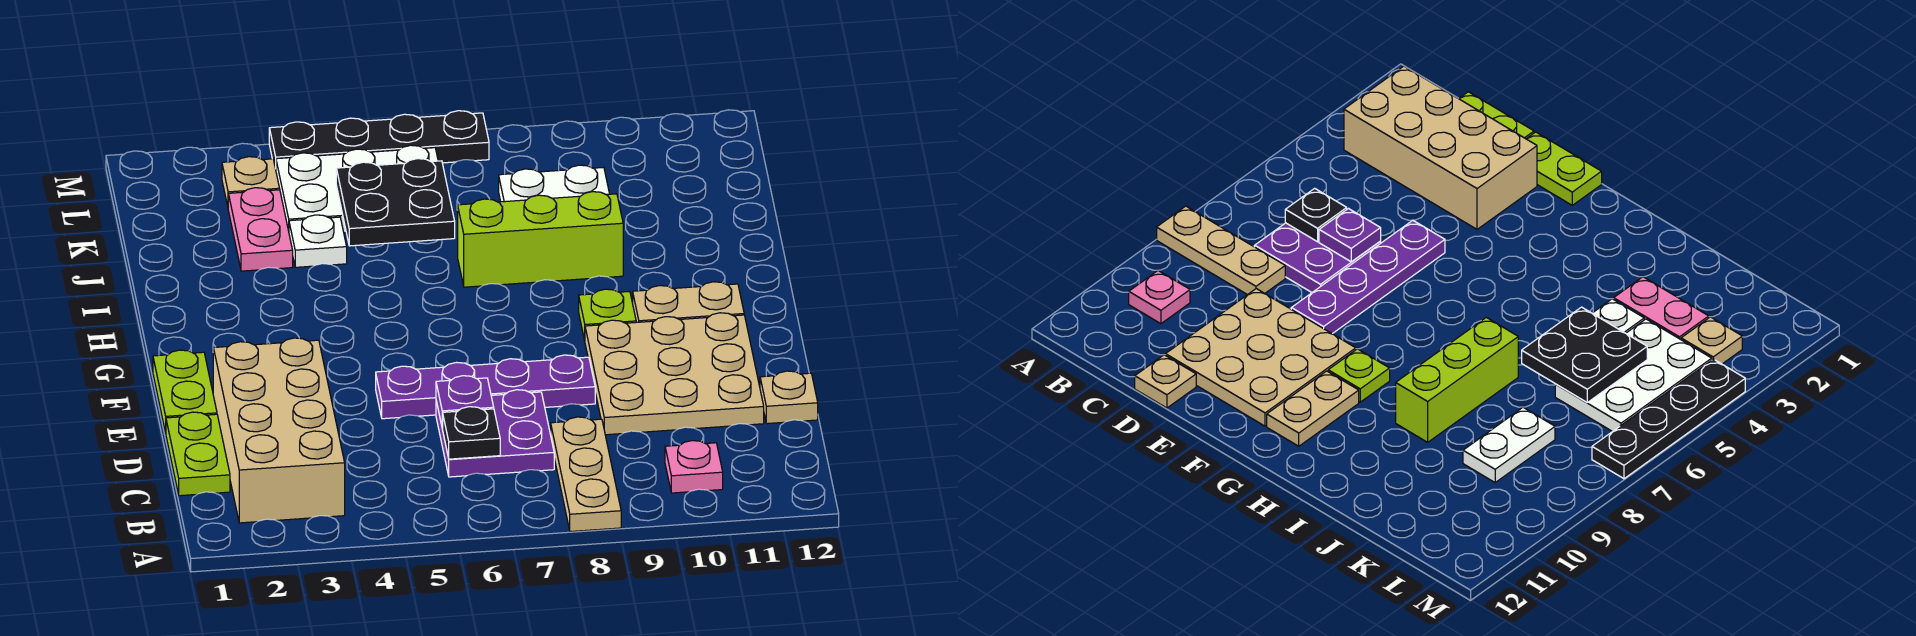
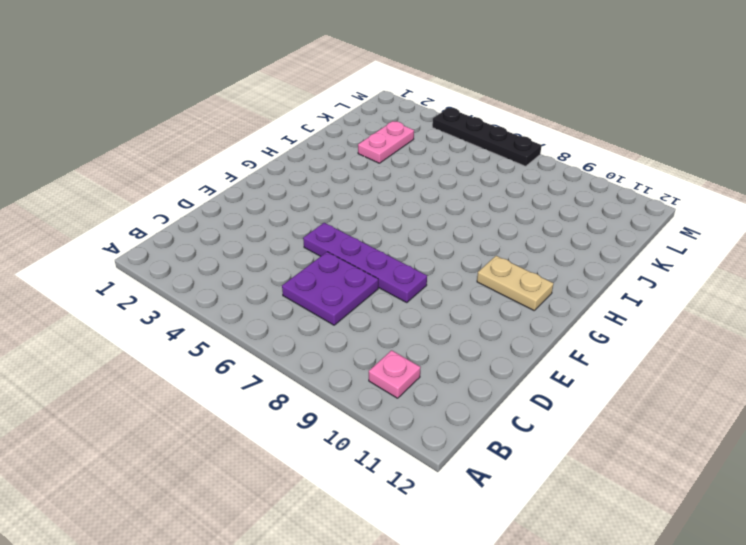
none -> tan 1x3 plate [551,417,621,532]
none -> tan 2x4 brick [213,338,345,523]
none -> lime 1x2 plate [166,412,230,496]

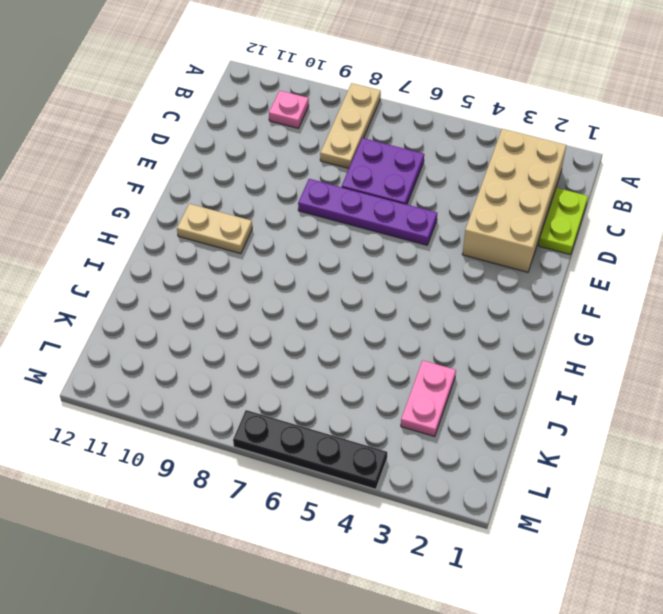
none -> tan 3x3 plate [585,313,764,435]
none -> tan 1x1 plate [760,371,818,424]
none -> lime 1x2 plate [153,350,217,433]

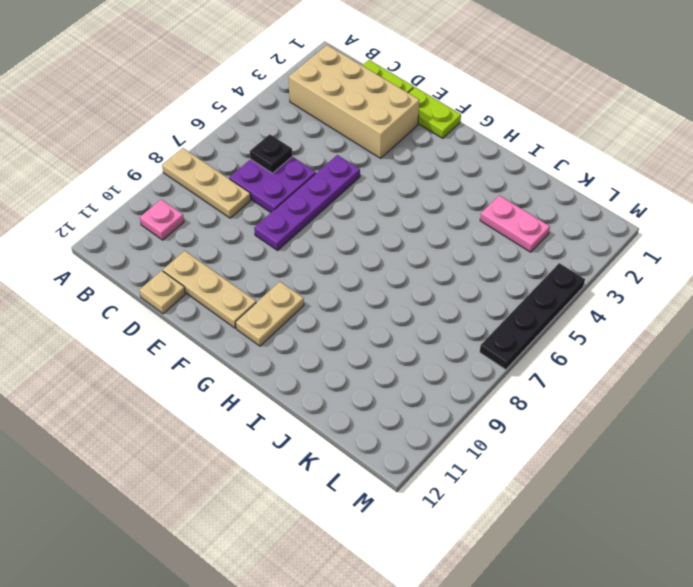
tan 1x3 plate [163,251,256,328] -> tan 3x3 plate [585,313,764,435]
none -> lime 1x1 plate [579,289,636,340]
none -> lime 1x3 brick [458,192,623,287]
none -> white 1x1 plate [289,215,347,267]

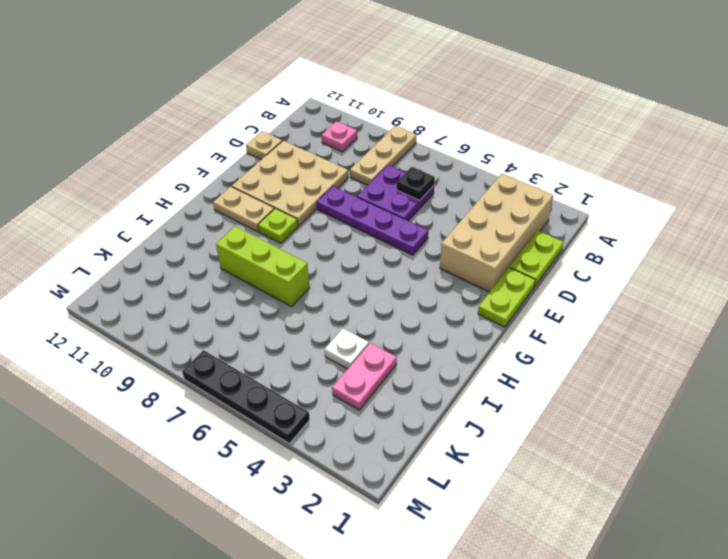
none -> white 2x3 plate [276,145,438,233]
none -> white 1x2 plate [499,165,609,202]
none -> tan 1x1 plate [222,157,280,206]

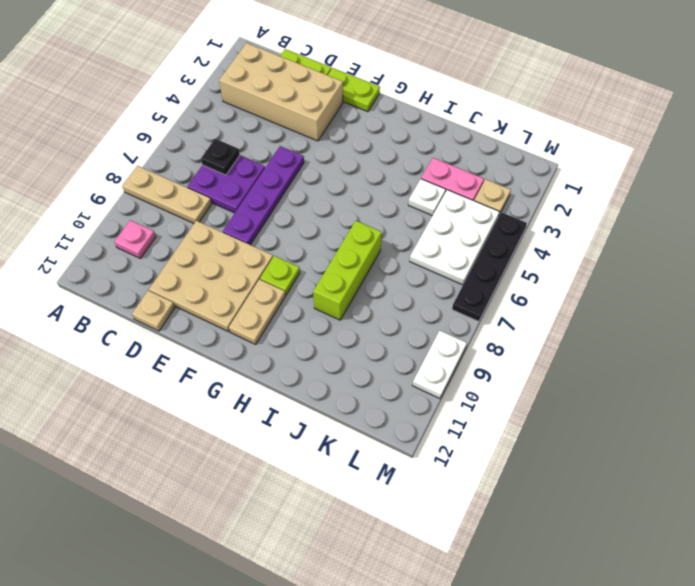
white 1x2 plate [412,331,467,398] -> white 1x2 plate moved to [499,165,609,202]
none -> purple 1x1 plate [436,376,494,428]
none -> black 2x2 plate [336,159,455,246]

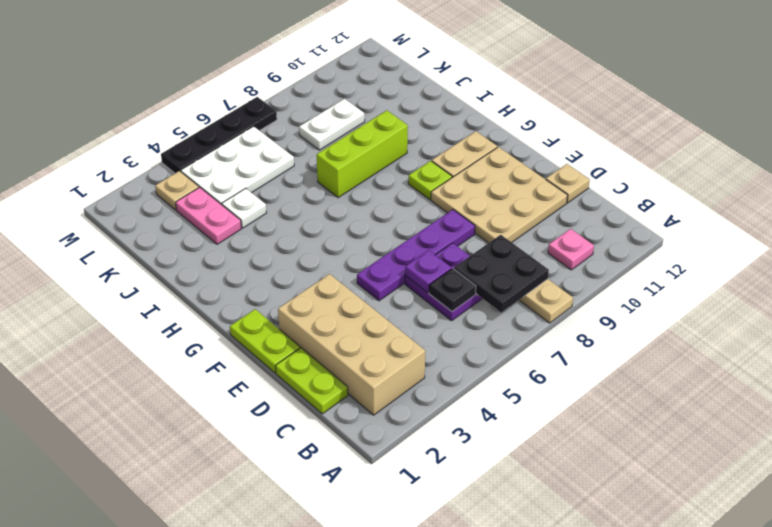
black 2x2 plate [454,235,549,313] -> black 2x2 plate moved to [336,159,455,246]

